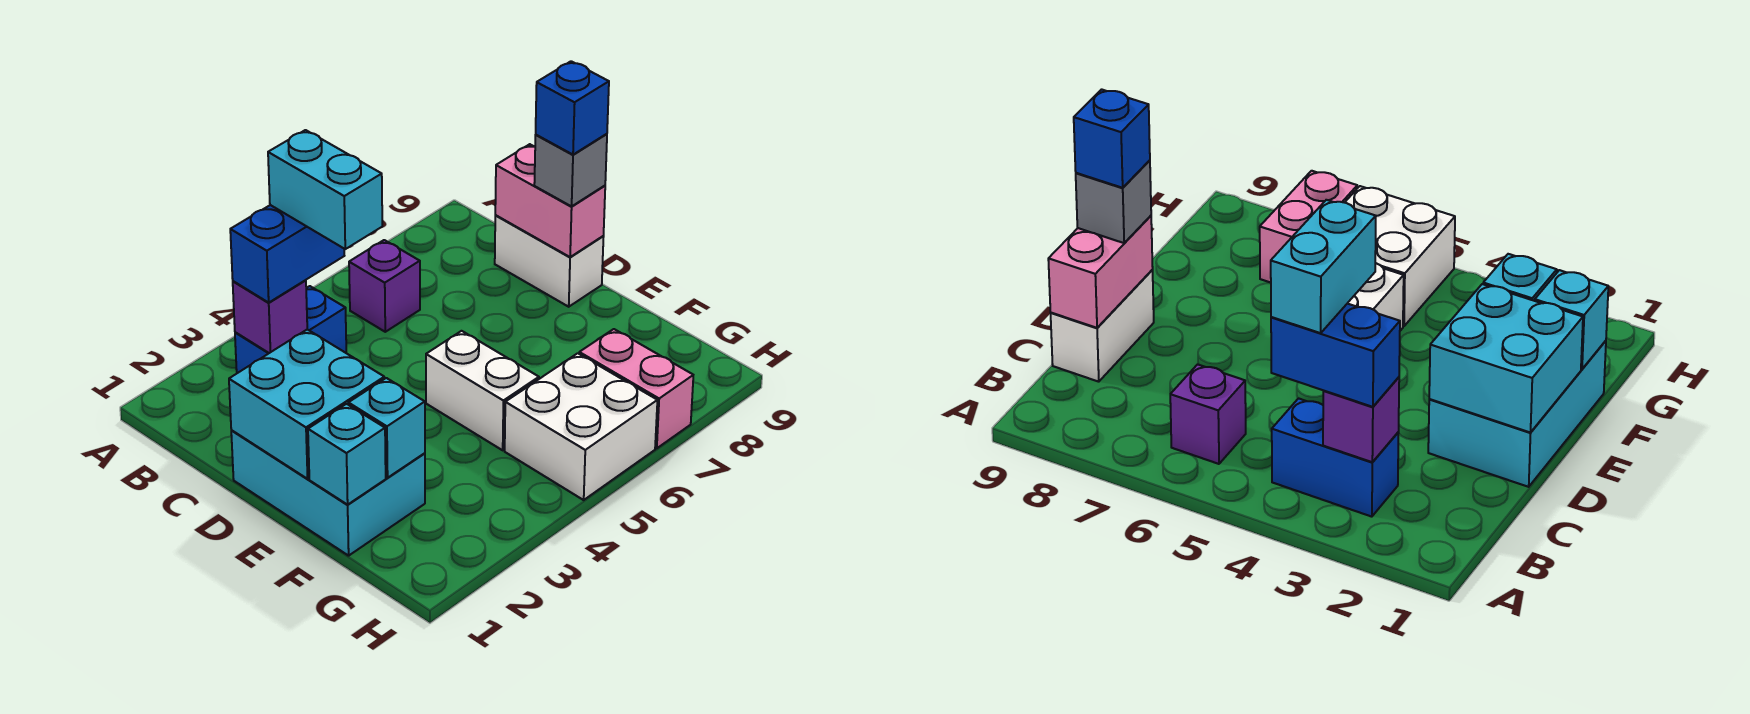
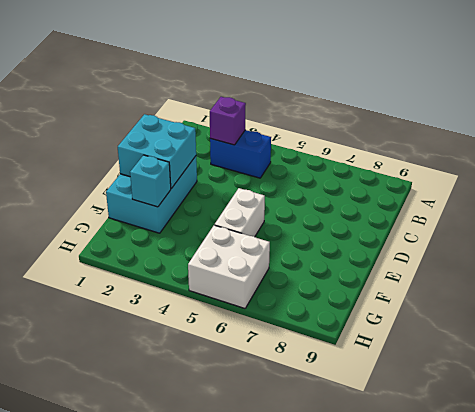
none -> purple 1x1 brick [349,240,420,332]
none -> white 1x2 brick [495,216,604,307]
none -> pink 1x2 brick [579,329,693,448]

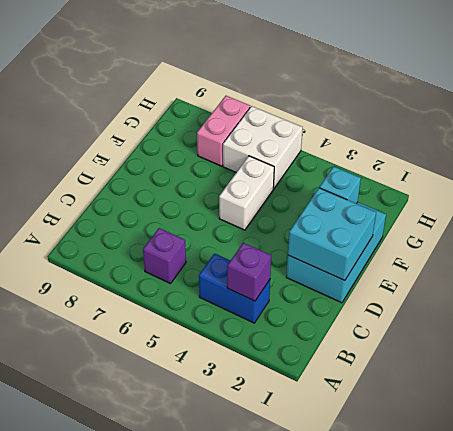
none -> white 1x2 brick [495,216,604,307]
none -> pink 1x2 brick [495,144,605,257]
none -> cyan 1x1 brick [308,404,386,505]

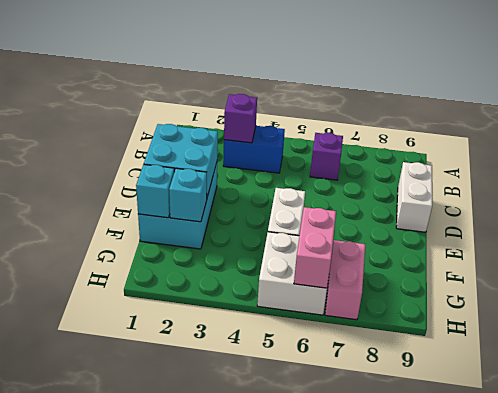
pink 1x2 brick [294,207,336,288] -> pink 1x2 brick moved to [495,144,605,257]
none -> blue 1x2 brick [230,205,344,302]
none -> grey 1x1 brick [534,134,607,206]
none -> cyan 1x2 brick [268,130,382,249]

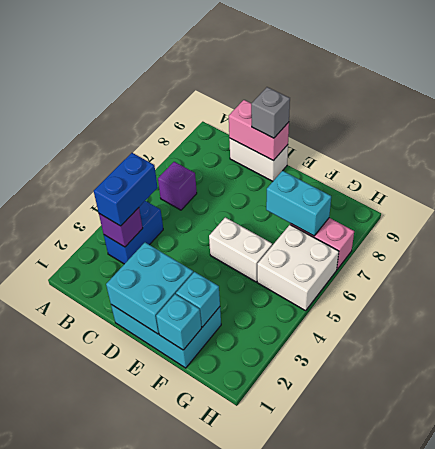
cyan 1x2 brick [266,171,331,236] -> cyan 1x2 brick moved to [268,130,382,249]
none -> blue 1x1 brick [536,61,609,155]

